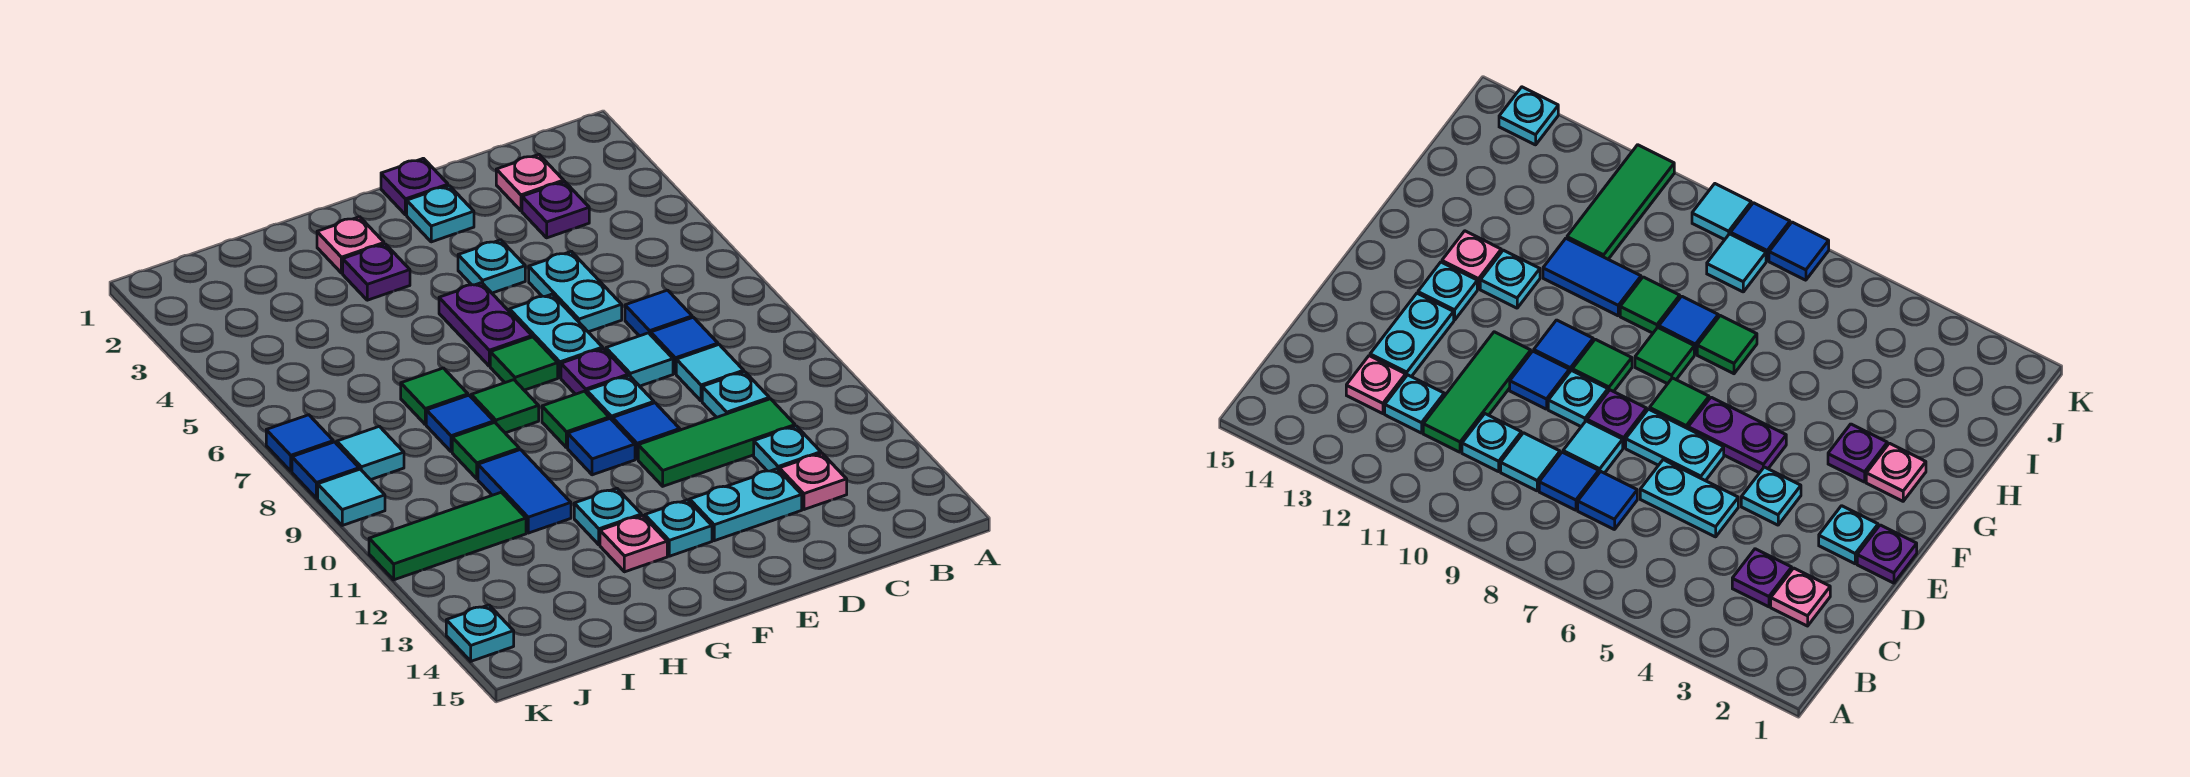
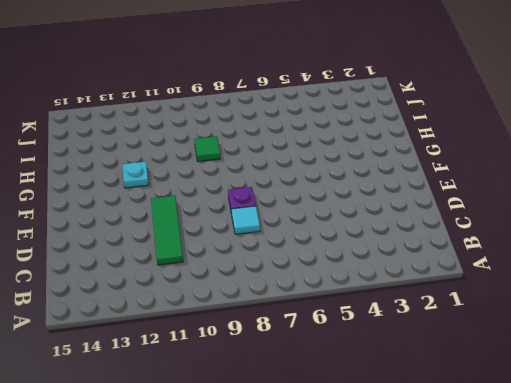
none -> pink 1x1 plate [496,155,564,211]
none -> purple 1x1 plate [522,182,589,238]
none -> blue 1x1 tile [625,290,692,336]
none -> blue 1x1 tile [651,317,718,374]

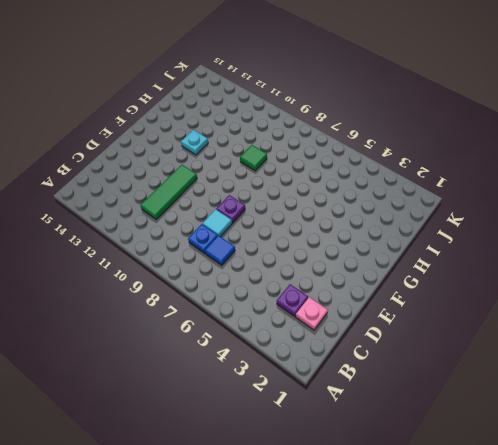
blue 1x1 plate [188,224,218,253] -> blue 1x1 tile [651,317,718,374]
none -> cyan 1x1 tile [676,345,744,401]
none -> cyan 1x1 plate [702,372,769,417]
none -> cyan 1x1 plate [754,426,821,471]
none -> pink 1x1 plate [779,453,847,510]

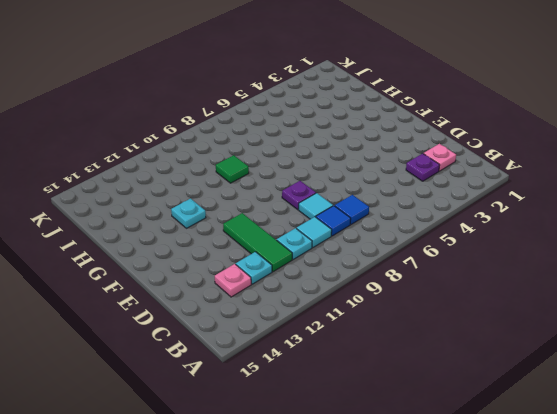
none -> cyan 1x2 plate [529,251,622,332]
none -> cyan 1x2 plate [690,469,802,541]
none -> purple 1x1 plate [381,158,448,215]
none -> cyan 1x1 plate [407,186,474,242]

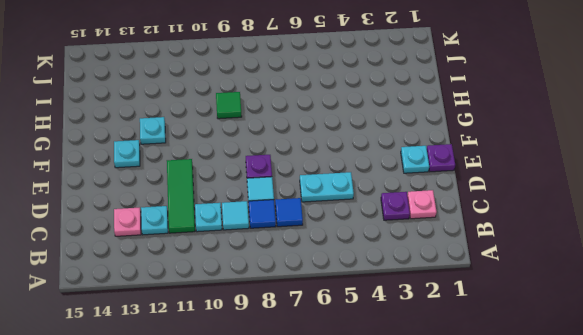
none -> cyan 1x2 plate [690,469,802,541]
none -> cyan 1x1 plate [458,240,525,293]
none -> cyan 1x2 plate [510,294,603,378]
none -> cyan 1x1 plate [587,376,654,421]

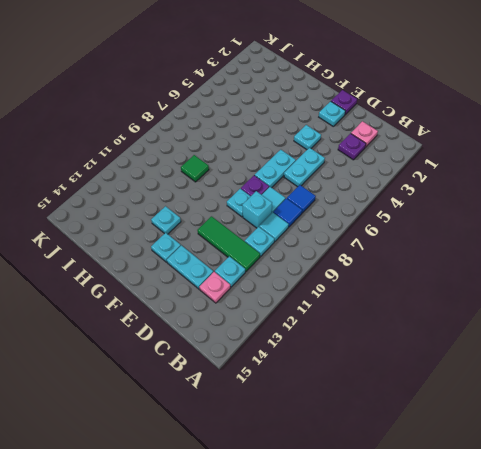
cyan 1x1 brick [242,191,272,228] -> none
none -> blue 1x1 tile [613,403,680,459]
none -> purple 1x2 plate [439,283,532,366]
none -> green 1x1 tile [490,337,558,390]
none -> green 1x1 tile [542,391,609,448]

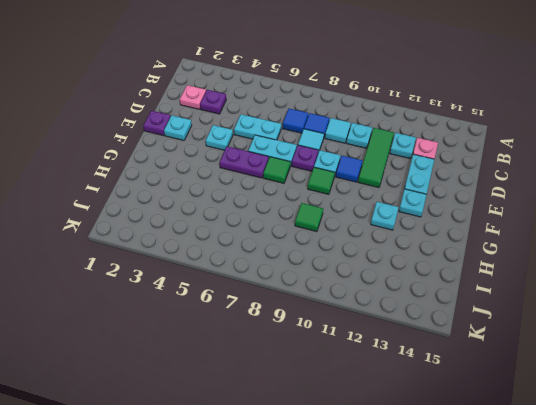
none -> blue 1x1 tile [568,418,635,475]
none -> pink 1x1 plate [317,217,384,273]
none -> purple 1x1 plate [343,244,410,300]
none -> green 1x1 tile [471,380,539,433]

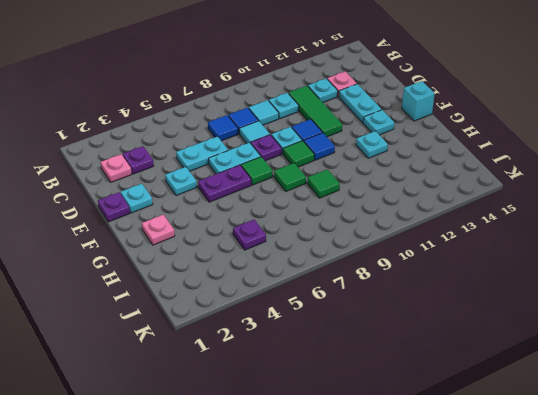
cyan 1x1 brick [402,81,435,121] -> none
purple 1x1 plate [233,220,266,250] -> purple 1x1 plate moved to [343,244,410,300]
none -> pink 1x1 plate [600,516,667,572]
none -> green 1x1 tile [401,368,468,424]
none -> blue 1x1 tile [426,395,494,452]
none -> blue 1x2 tile [478,450,571,533]

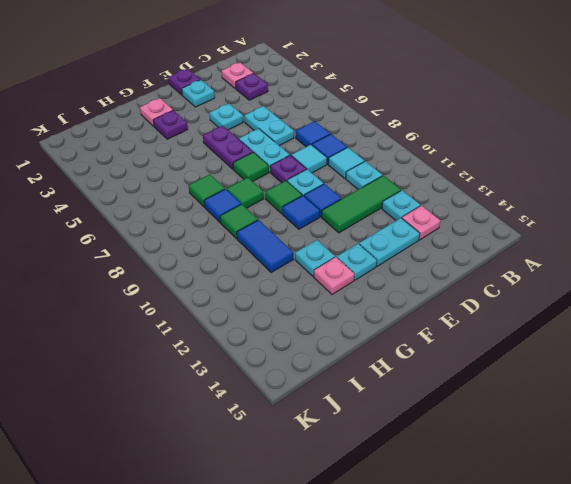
none -> green 1x3 tile [369,492,526,580]
none -> cyan 1x1 tile [337,426,404,480]
none -> blue 1x1 tile [266,415,333,471]
none -> blue 1x1 tile [292,442,359,498]

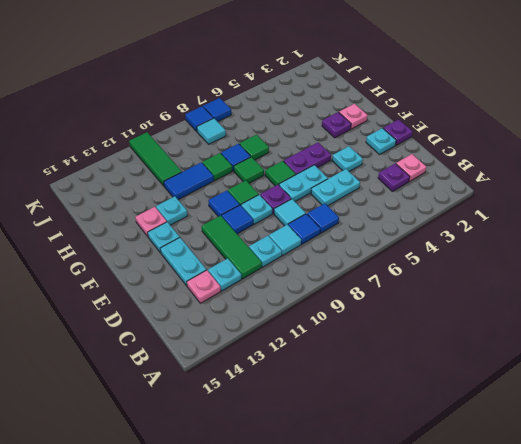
none -> cyan 1x1 tile [318,469,385,525]
none -> cyan 1x1 plate [446,605,514,661]

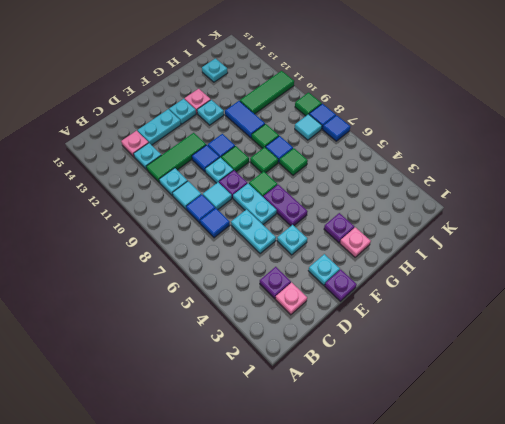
cyan 1x1 plate [202,58,228,82] -> cyan 1x1 plate moved to [446,605,514,661]
green 1x1 tile [295,93,322,116] -> cyan 1x1 tile [318,469,385,525]

